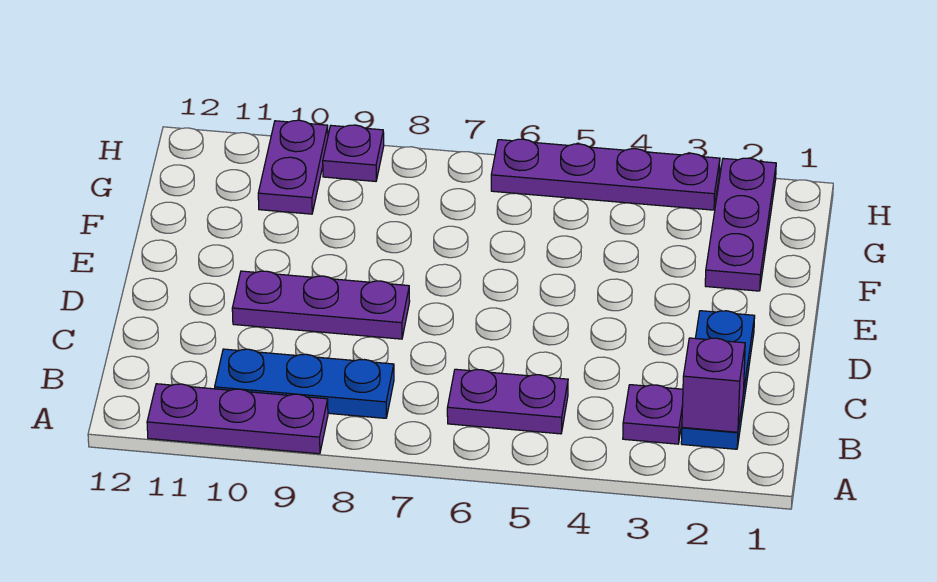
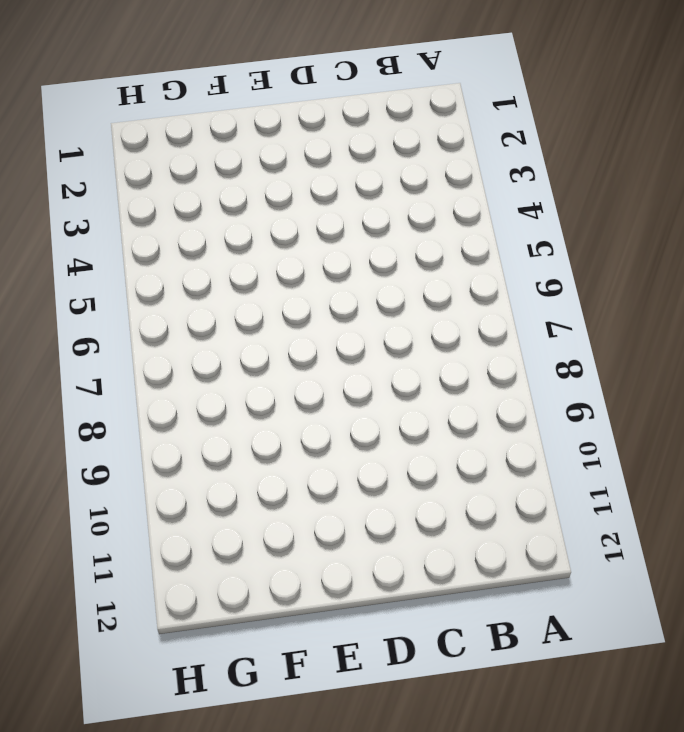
none -> purple 1x3 plate [147,384,328,454]
none -> blue 1x3 plate [681,311,755,449]

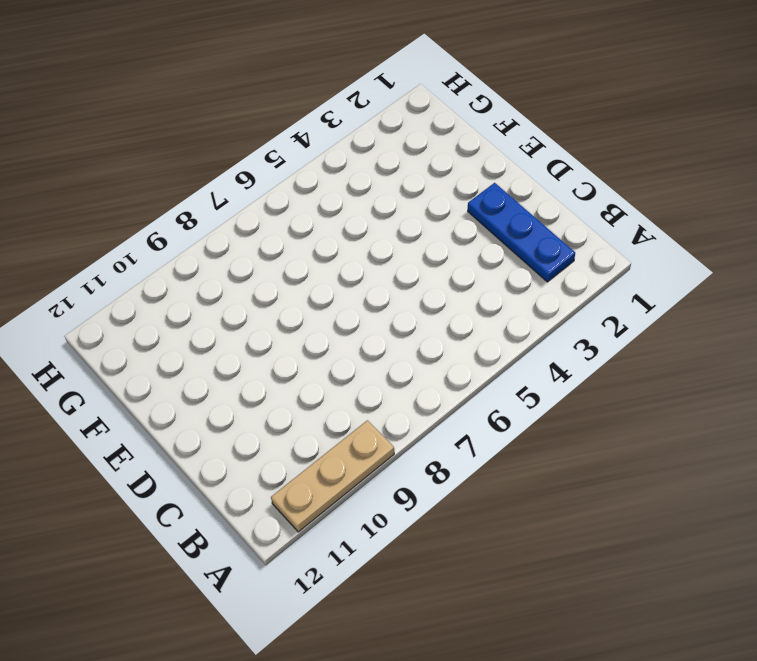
tan 1x3 plate [271,420,394,532] -> purple 1x3 plate [147,384,328,454]
none -> purple 1x1 plate [623,385,683,444]
none -> purple 1x2 plate [447,369,568,434]

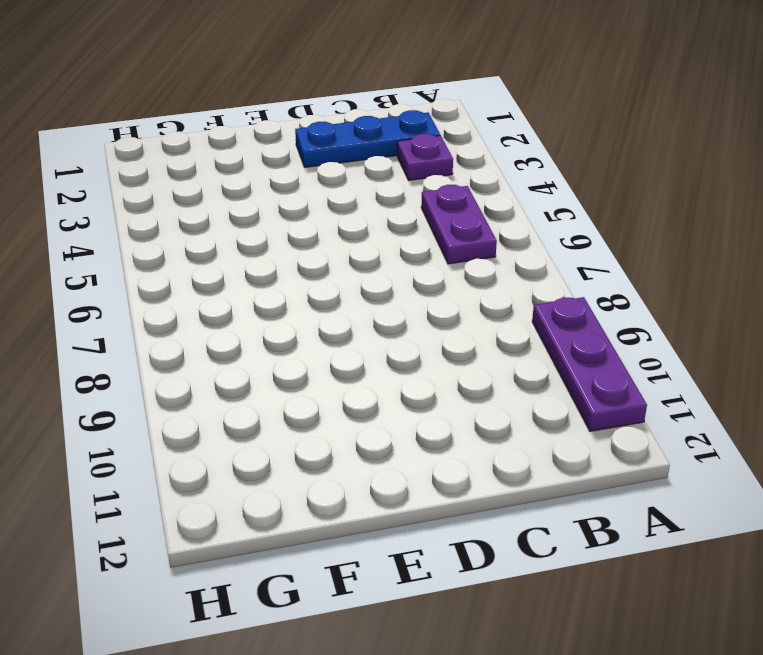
none -> blue 1x3 plate [215,349,394,418]
none -> purple 1x3 plate [232,271,410,339]

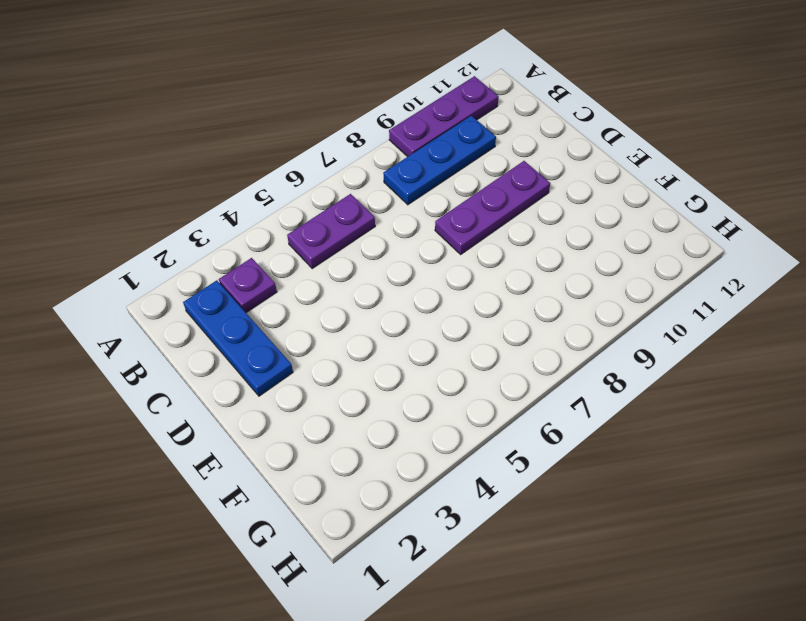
none -> purple 1x3 plate [705,158,776,291]
none -> purple 1x2 plate [258,120,328,214]

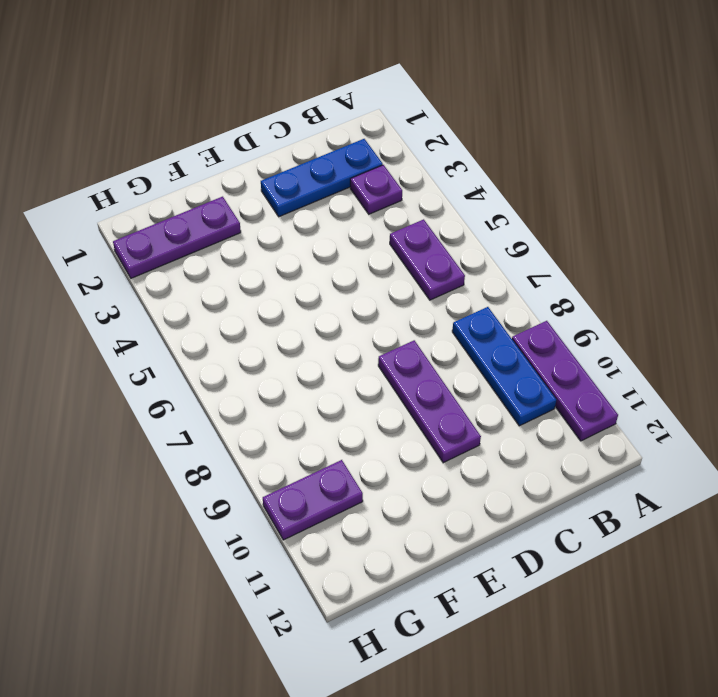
none -> purple 1x4 plate [491,139,720,210]
none -> purple 1x1 plate [323,125,384,181]

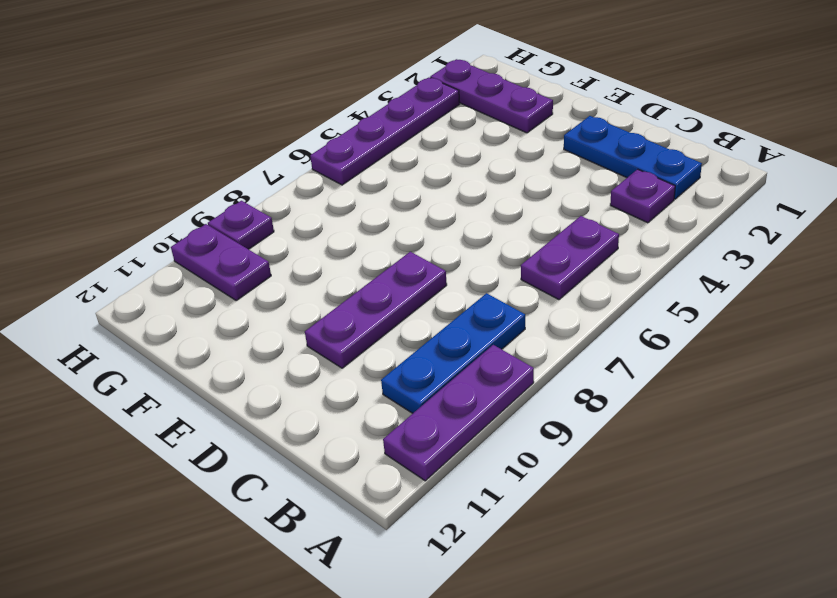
none -> purple 1x1 brick [682,338,745,432]

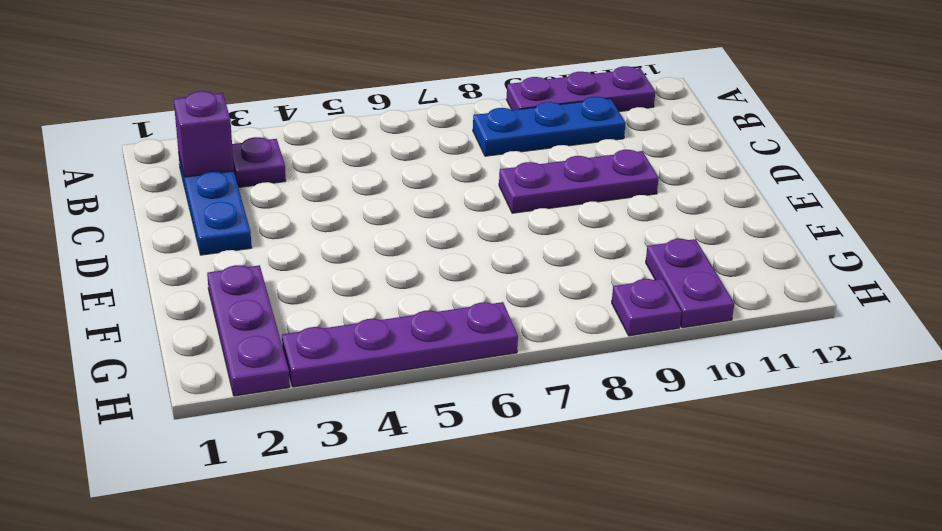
none -> purple 1x2 plate [447,369,568,434]

